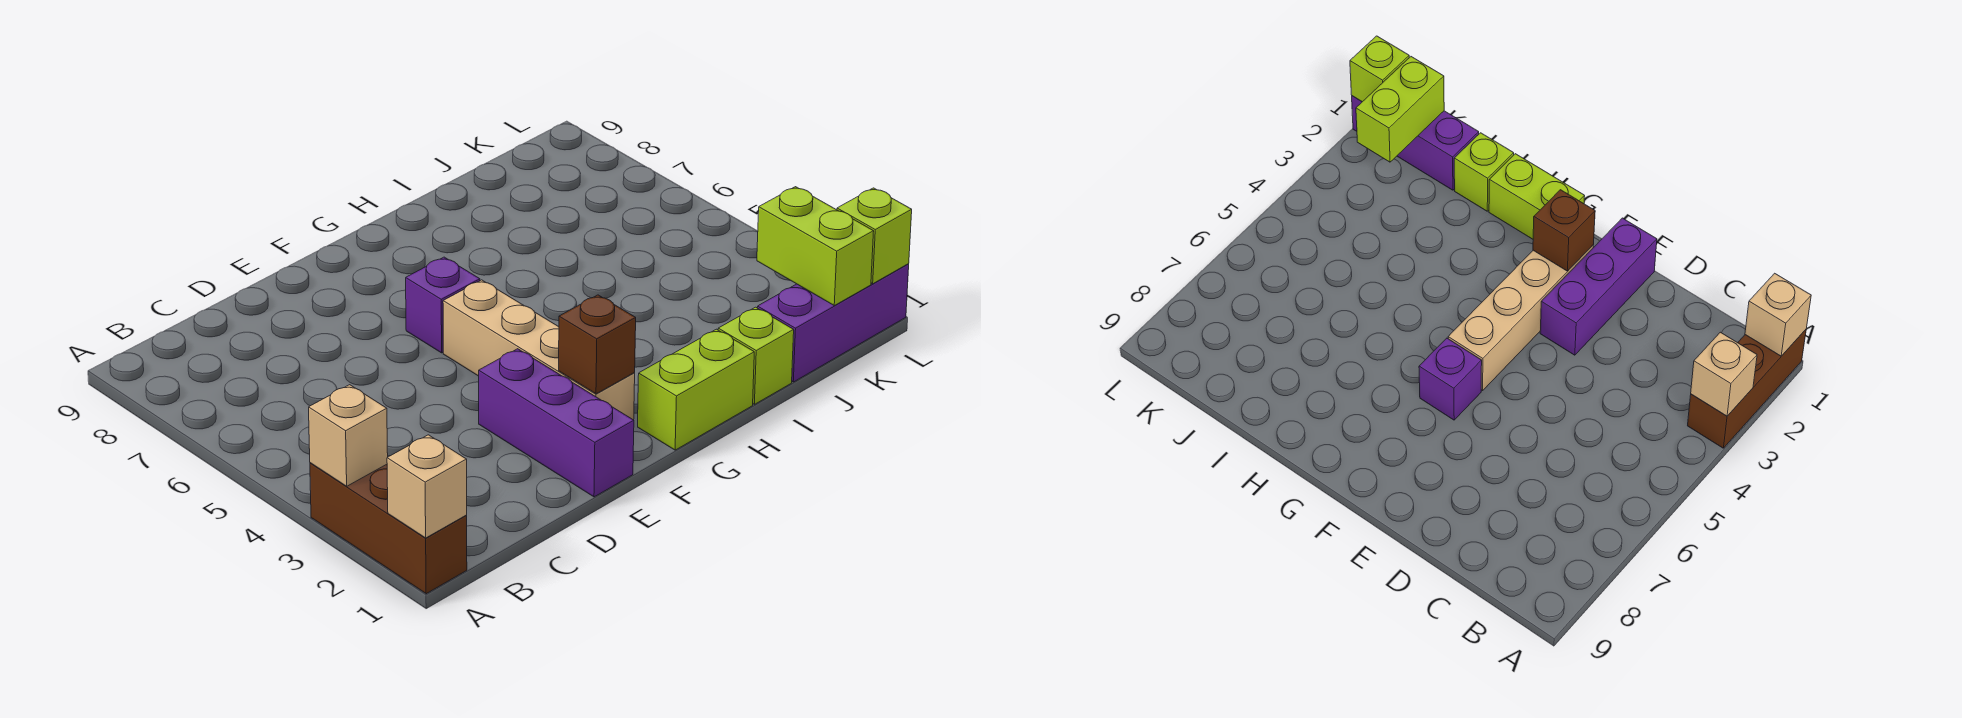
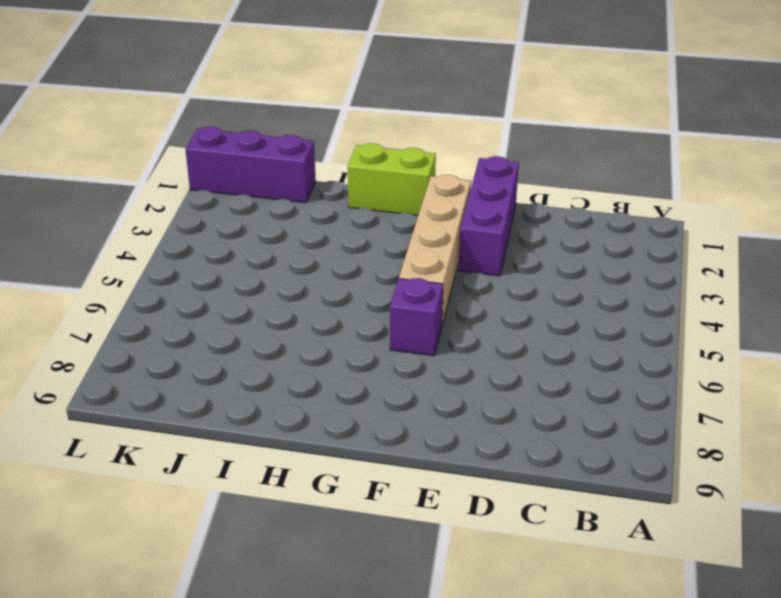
none -> brown 1x3 brick [310,463,467,594]
none -> lime 1x1 brick [718,307,794,404]
none -> tan 1x1 brick [387,435,467,538]

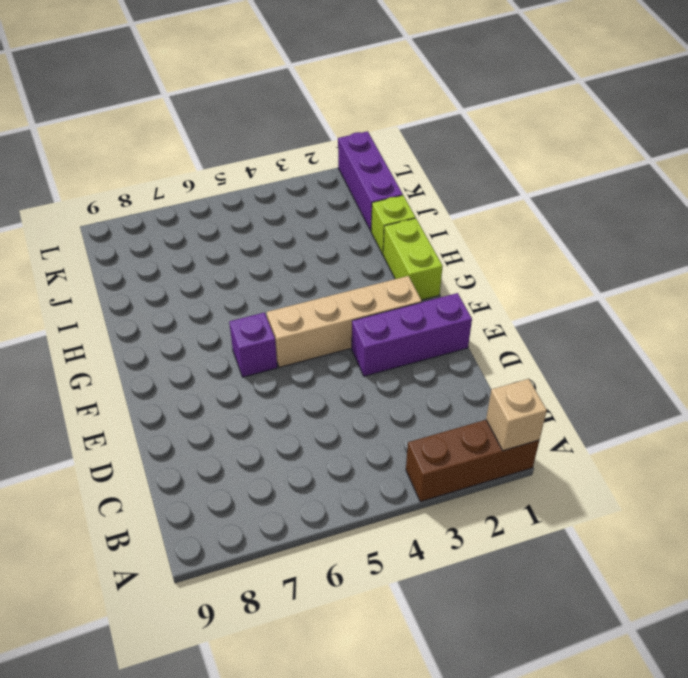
none -> tan 1x1 brick [309,385,388,486]
none -> brown 1x1 brick [559,295,636,394]
none -> lime 1x2 brick [757,187,874,306]

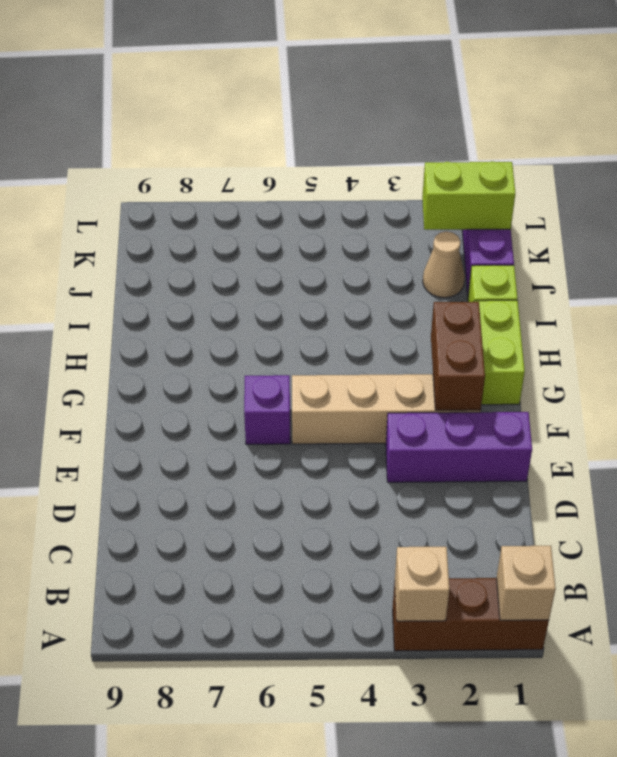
brown 1x2 brick [431,302,485,410] -> brown 1x1 brick [559,295,636,394]
tan 1x1 cone [423,231,465,298] -> none
none -> lime 1x1 brick [837,188,912,284]

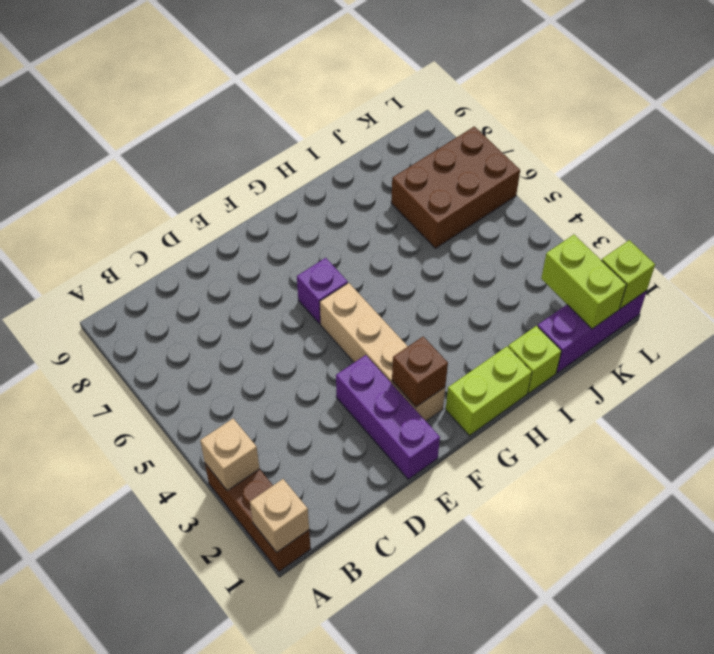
brown 2x3 brick [391,126,520,248] -> none

